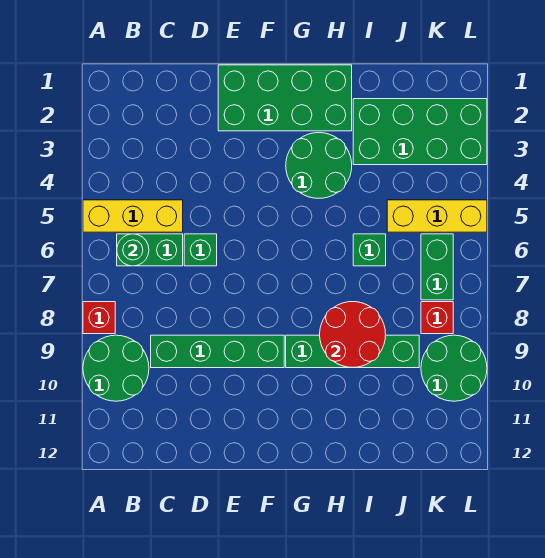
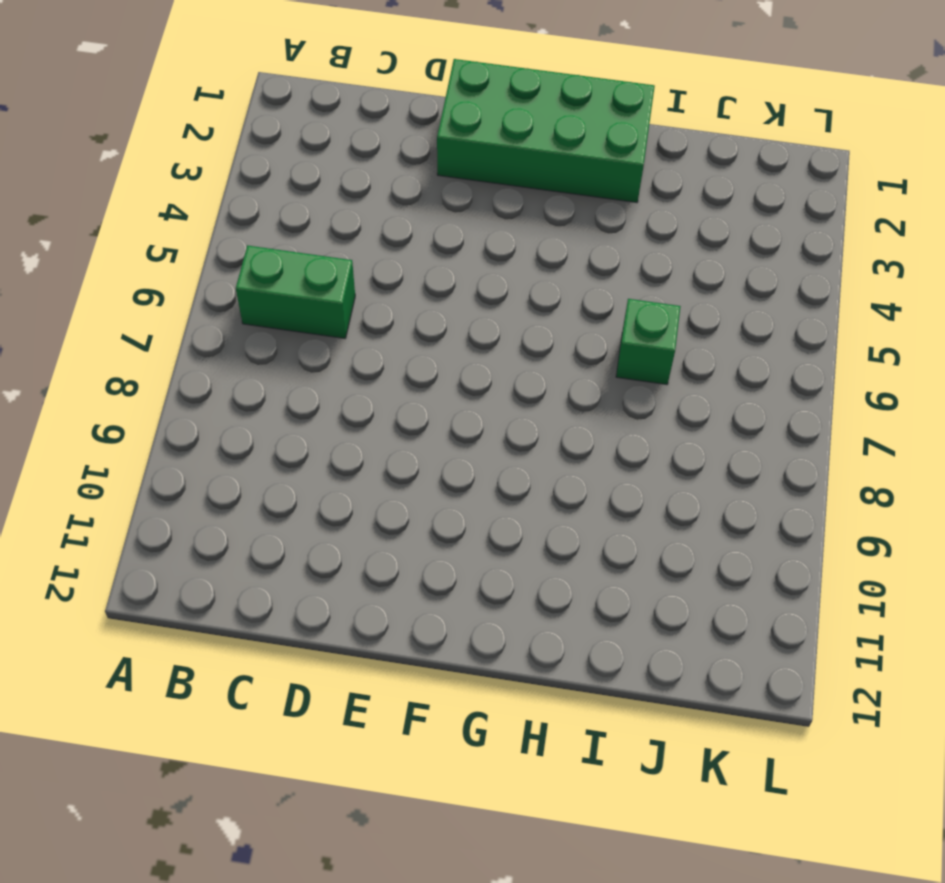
none -> yellow 1x3 brick [83,200,183,232]
none -> red 1x1 brick [83,302,115,334]
none -> green 2x2 round brick [83,335,149,401]

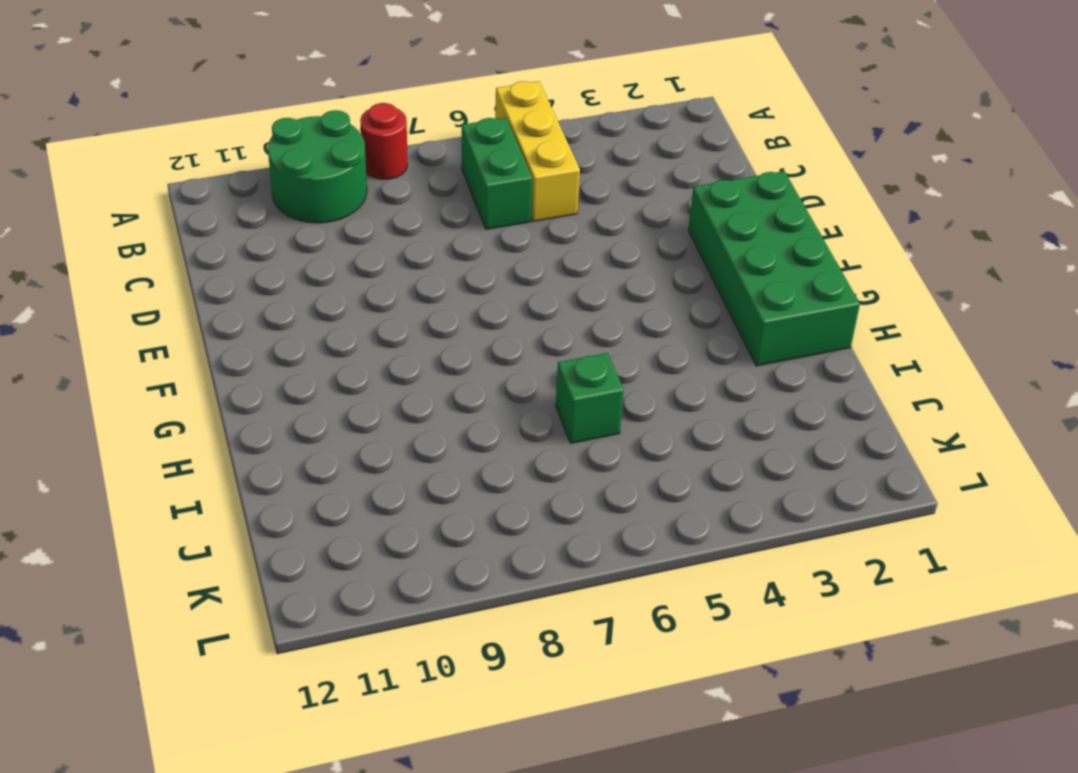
red 1x1 round brick [360,103,408,179] -> red 1x1 brick [83,302,115,334]
none -> green 1x4 brick [151,335,284,368]
none -> green 1x1 brick [184,234,217,266]
none -> green 2x2 round brick [286,133,352,198]

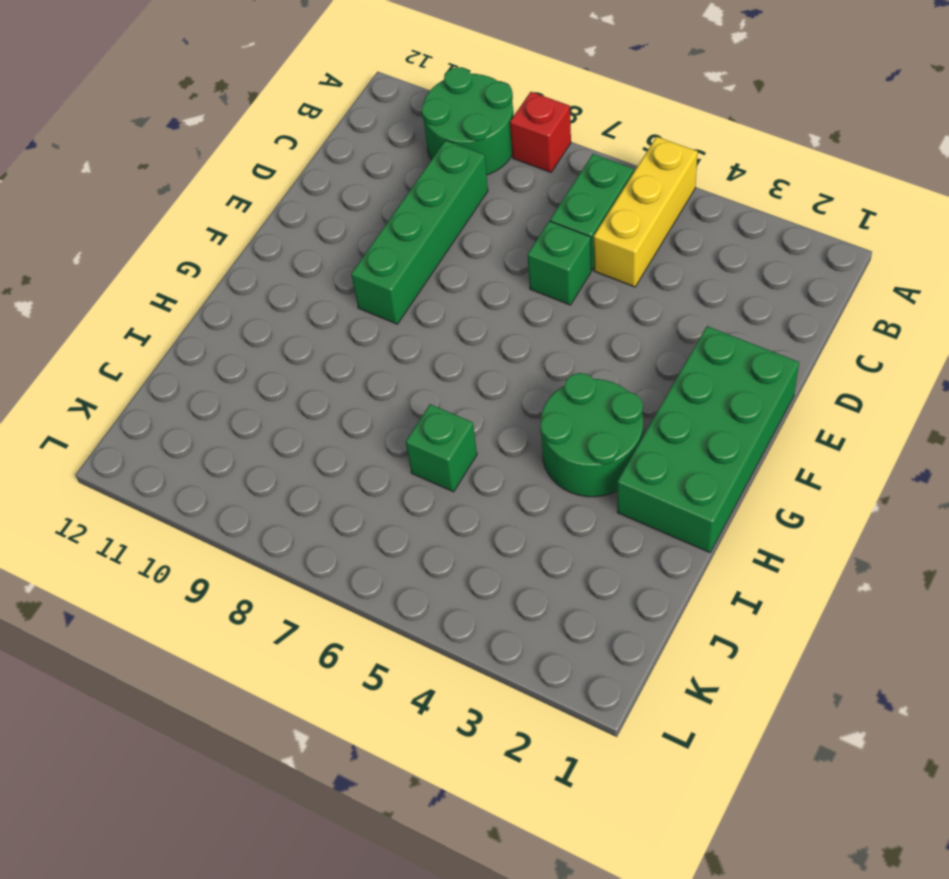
none -> green 1x4 brick [286,335,419,368]
none -> green 2x4 brick [353,99,487,165]
none -> yellow 1x3 brick [387,200,487,232]

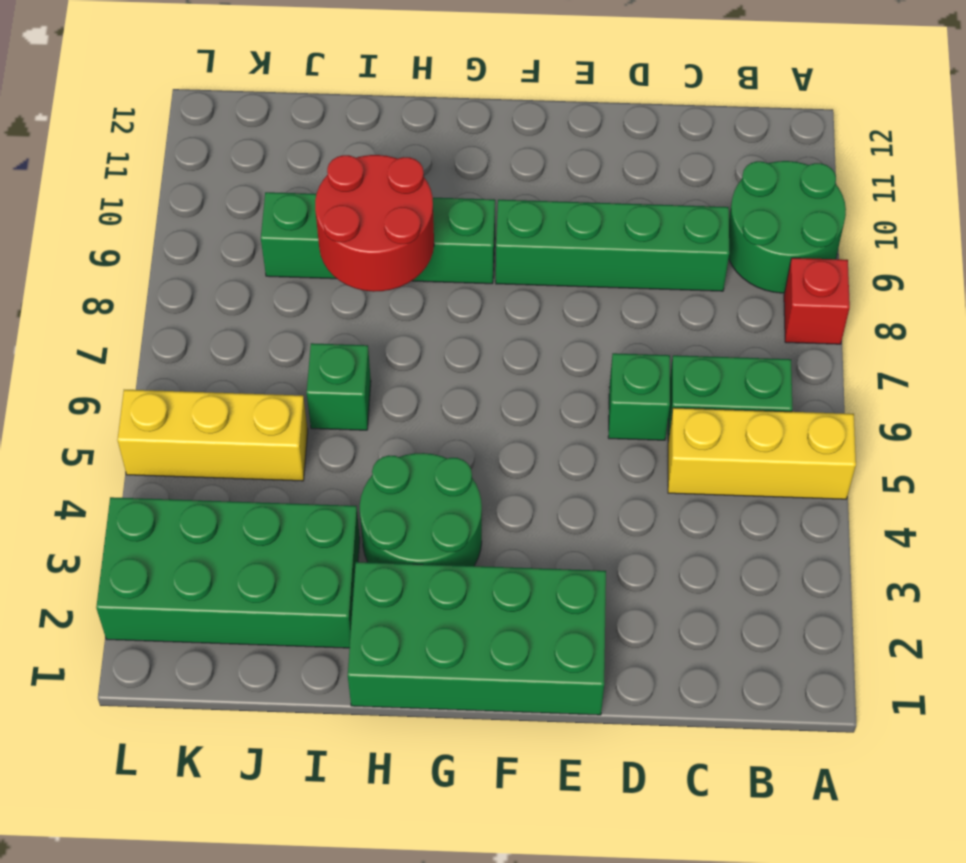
none -> green 1x2 brick [421,234,453,300]
none -> red 1x1 brick [421,302,453,334]
none -> green 2x2 round brick [421,335,487,401]

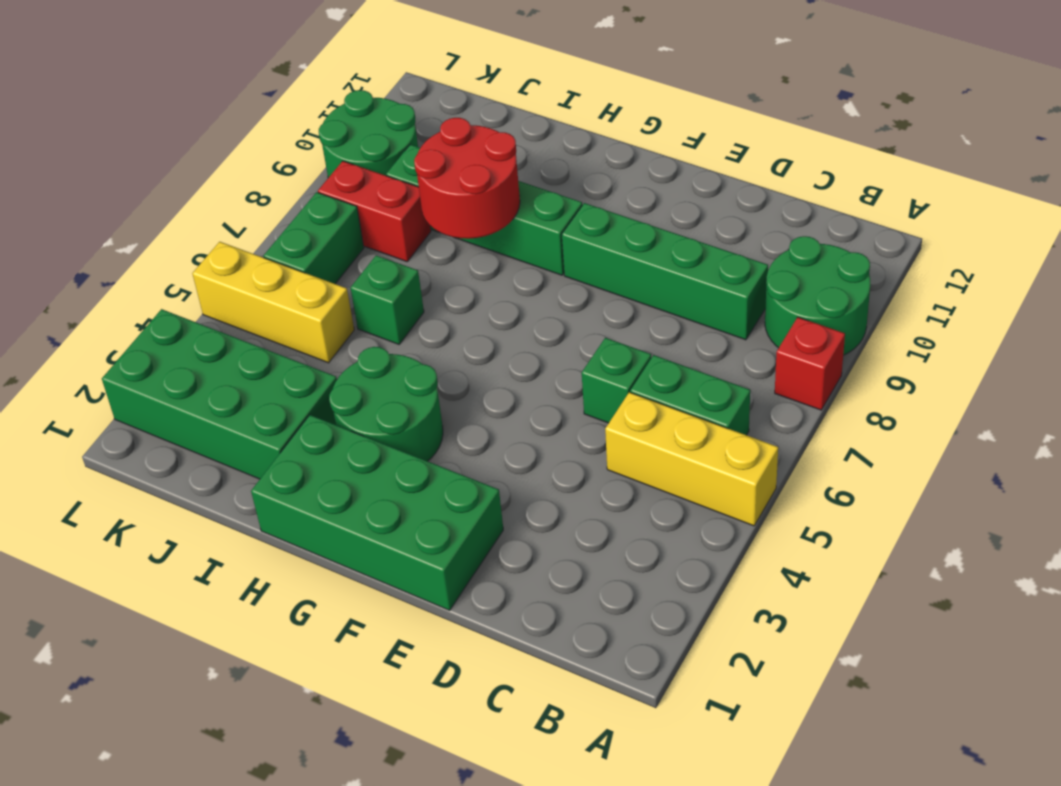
red 1x2 brick [318,161,431,262] -> red 1x1 brick [421,302,453,334]
none -> green 1x1 round brick [117,234,149,266]

